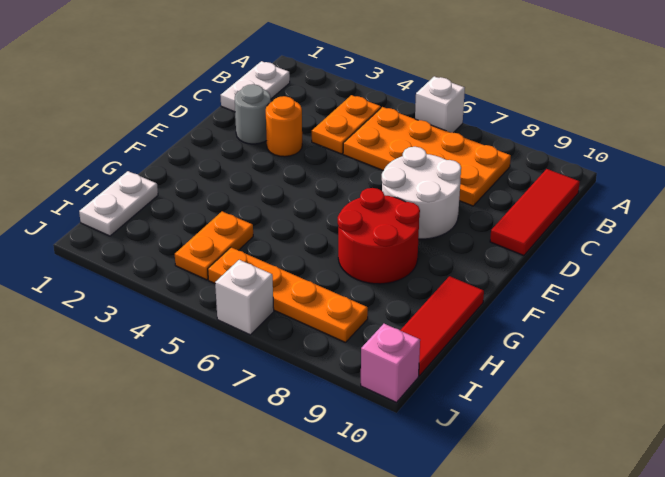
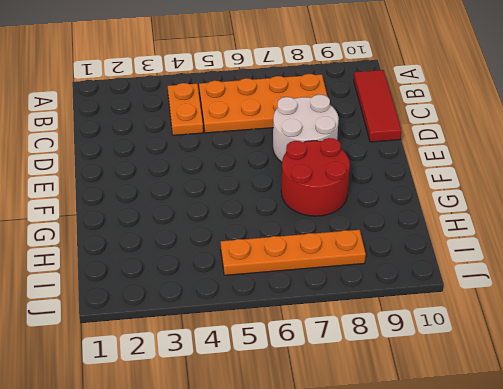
none -> white 1x1 brick [415,76,465,133]
none -> white 1x2 plate [220,61,290,112]
none -> grey 1x1 round brick [235,84,271,144]

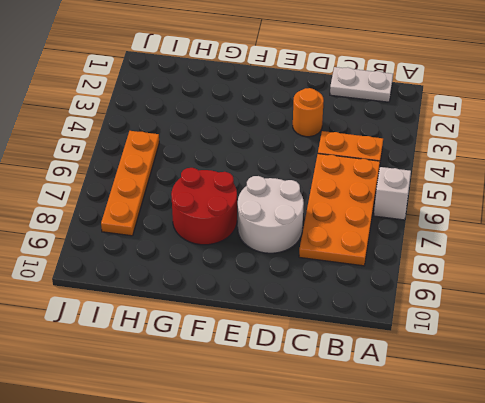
none -> red 1x3 tile [490,169,580,256]
none -> grey 1x1 round brick [235,84,271,144]
none -> red 1x3 tile [400,276,484,376]

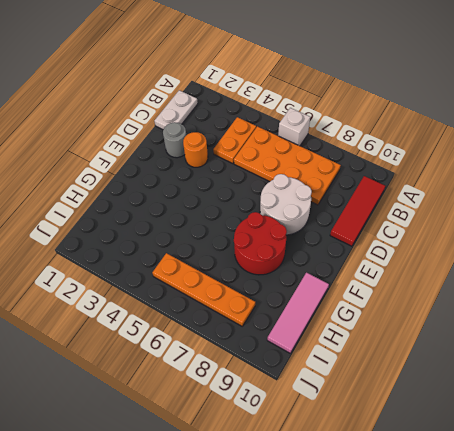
pink 1x3 tile [267,273,329,353] -> red 1x3 tile [400,276,484,376]
none -> white 1x2 plate [79,171,158,236]
none -> orange 1x2 plate [175,212,253,280]
none -> white 1x1 brick [215,260,274,335]

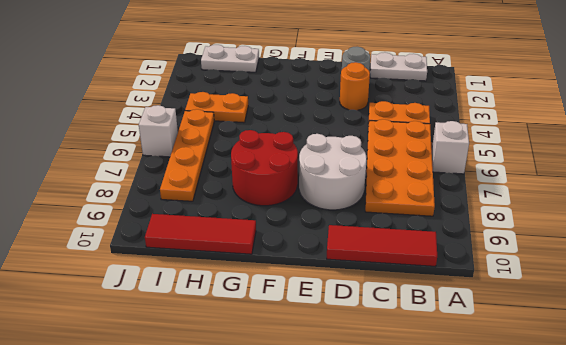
none -> pink 1x1 brick [361,324,420,402]

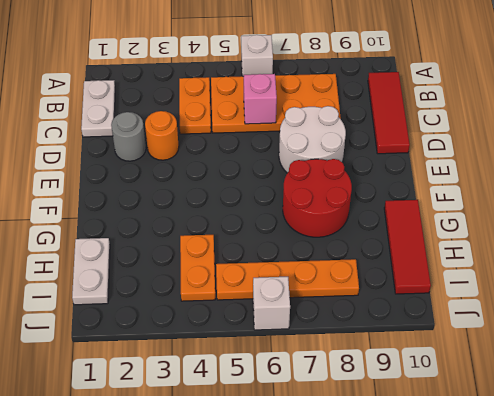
pink 1x1 brick [244,74,277,124] -> pink 1x1 brick moved to [361,324,420,402]

